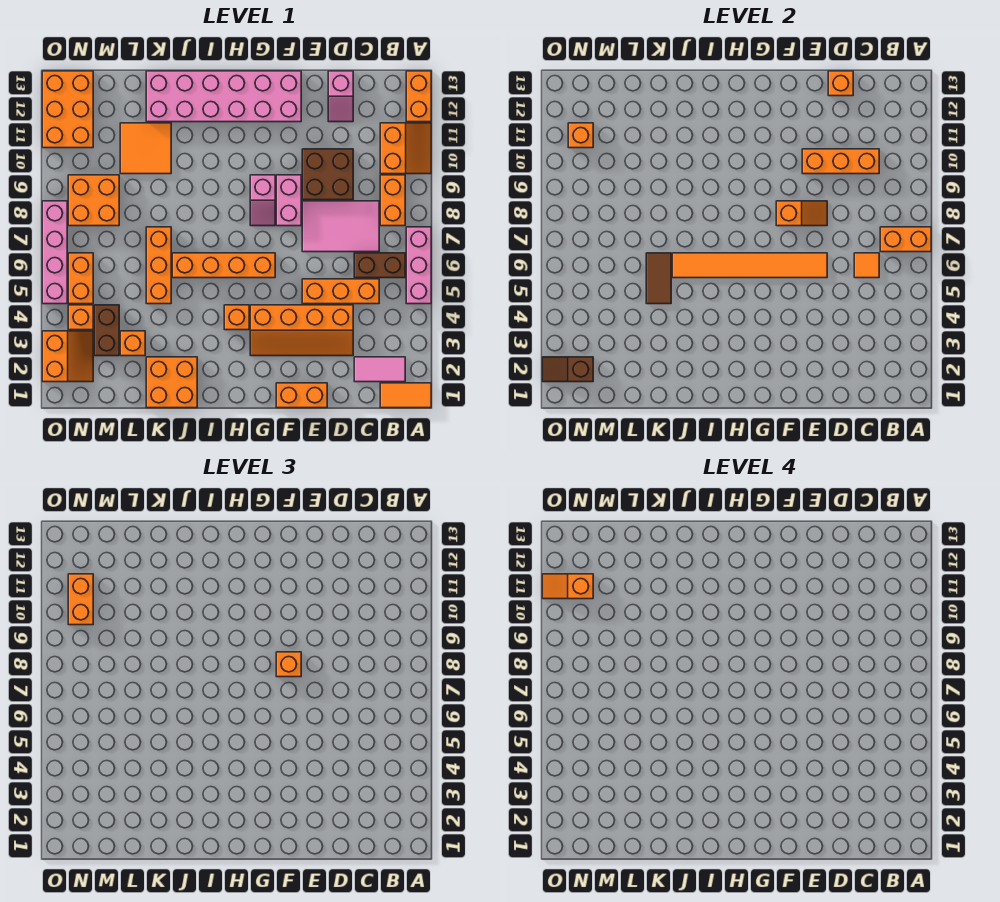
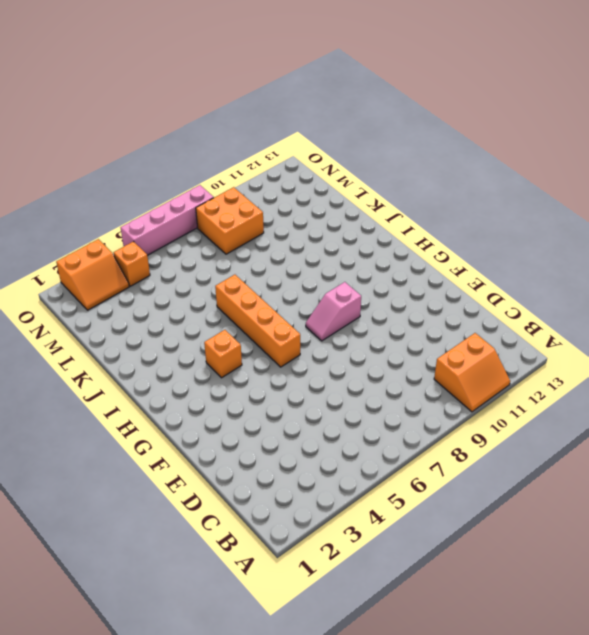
none -> orange 1x2 tile [380,383,431,408]
none -> pink 1x3 brick [406,227,431,304]
none -> orange 1x2 brick [406,71,431,122]
none -> pink 1x2 tile [354,357,405,382]

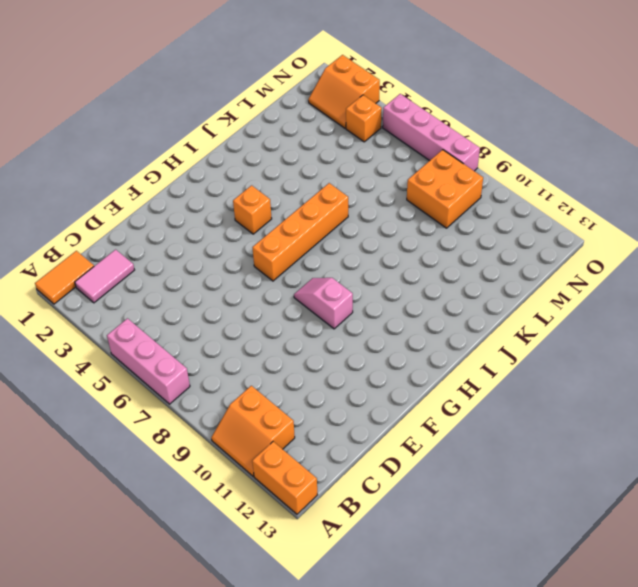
none -> brown 1x2 brick [354,253,405,278]
none -> orange 1x2 brick [380,175,405,226]
none -> orange 1x3 brick [302,279,379,304]
none -> pink 2x3 tile [302,201,379,252]

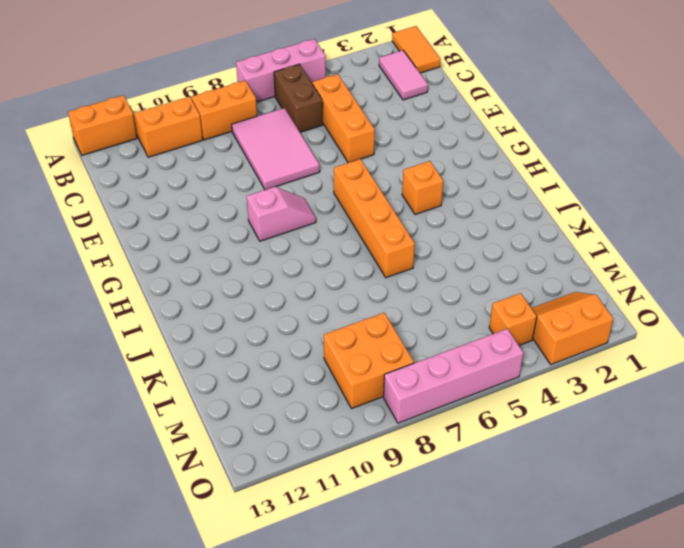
none -> orange 2x4 slope [250,305,353,356]
none -> brown 2x2 brick [302,149,353,200]
none -> pink 1x2 slope [328,71,353,122]
none -> orange 1x2 brick [276,383,327,408]

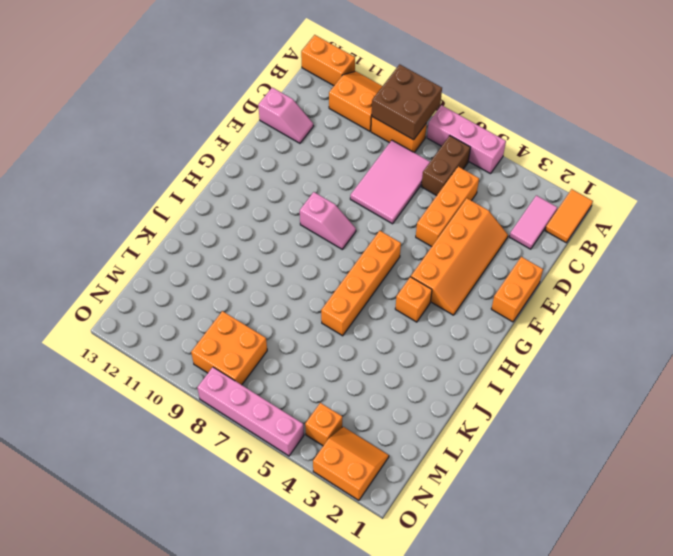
brown 2x2 brick [372,64,442,140] -> brown 2x2 brick moved to [302,149,353,200]
none -> pink 1x2 brick [276,175,301,226]
none -> pink 2x6 brick [146,71,301,122]
none -> orange 2x2 brick [146,357,197,408]
none -> orange 1x3 brick [146,227,171,304]

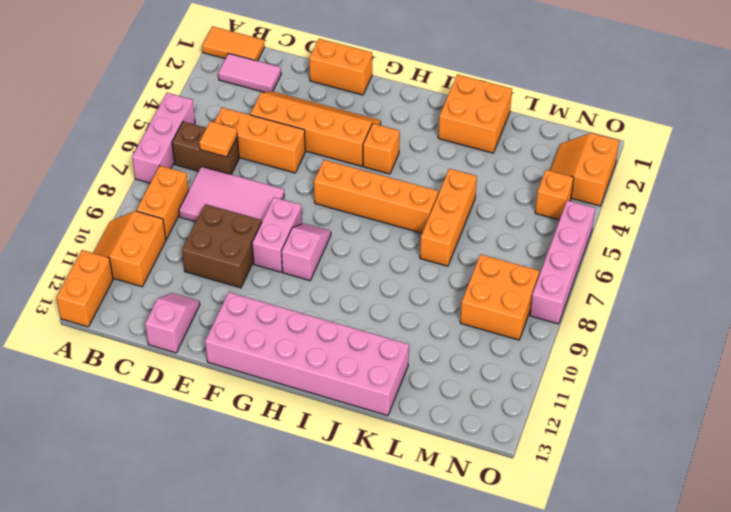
none -> orange 2x2 tile [120,123,171,174]
none -> orange 1x1 brick [120,331,145,356]
none -> brown 1x2 brick [94,305,119,356]
none -> orange 1x2 brick [68,253,93,304]

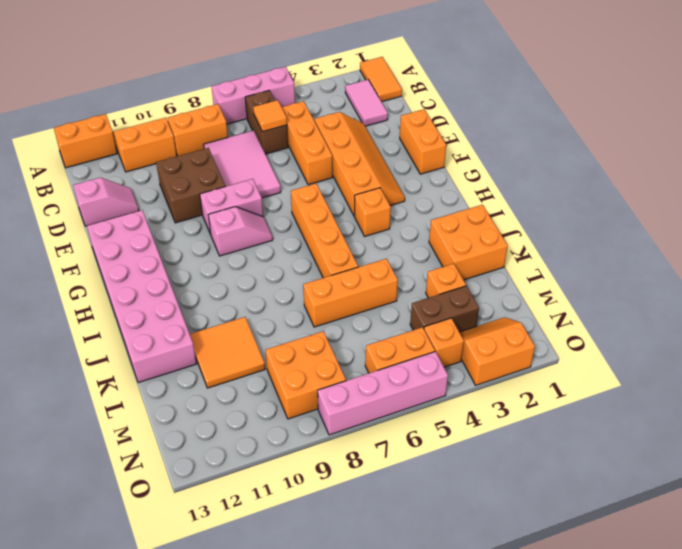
none -> orange 2x3 brick [42,71,93,148]
none -> orange 1x2 brick [880,227,931,252]
none -> orange 1x3 brick [802,149,879,174]
none -> orange 1x1 brick [828,71,853,96]

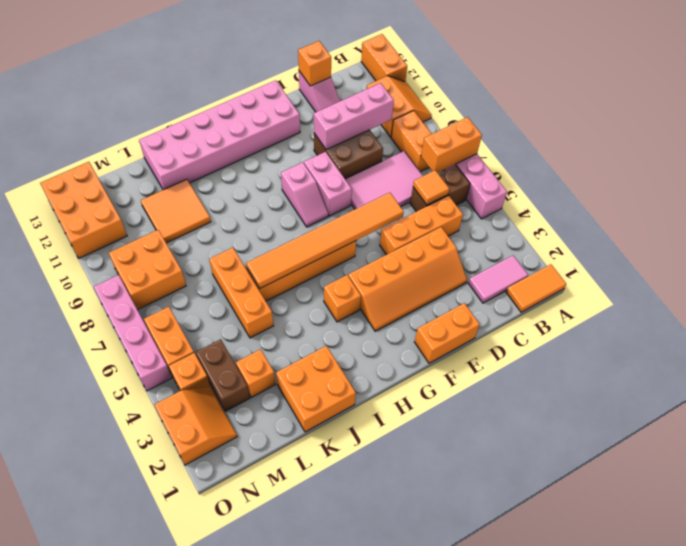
pink 1x3 brick [314,83,394,150] -> orange 1x3 brick [802,149,879,174]
none -> orange 1x2 slope [776,201,827,226]
none -> brown 1x2 tile [646,253,671,304]
none -> brown 1x2 slope [542,357,593,382]
none -> orange 1x1 brick [568,123,593,148]

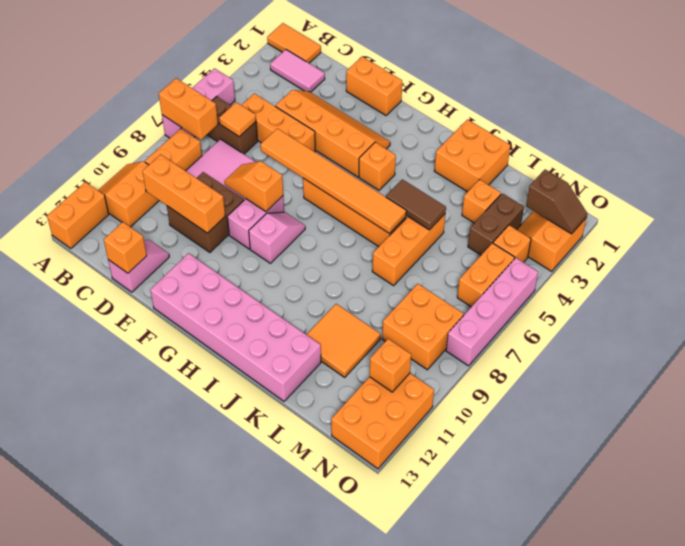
brown 1x2 tile [386,179,446,230] -> brown 1x2 tile turned to [646,253,671,304]
none -> orange 1x1 brick [276,652,301,677]
none -> orange 1x2 brick [68,574,93,625]
none -> orange 1x2 slope [542,574,593,599]

